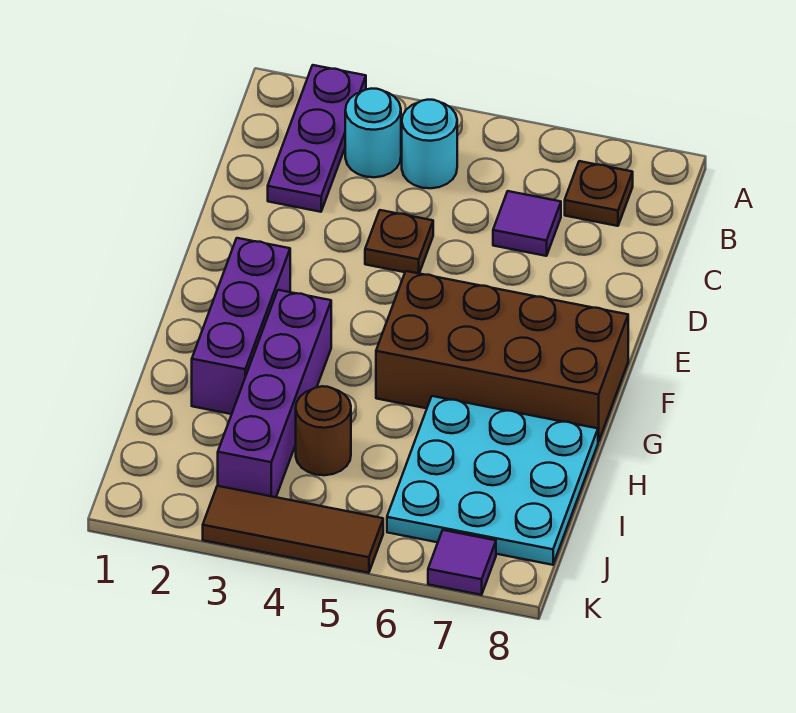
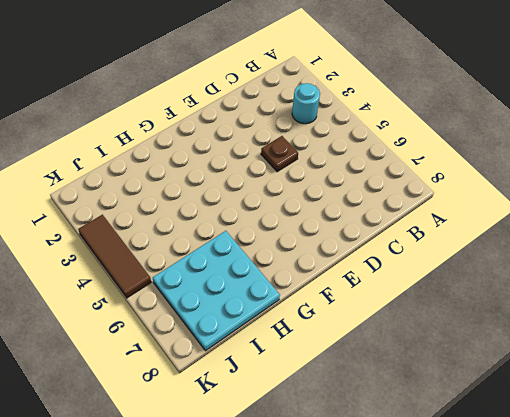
none -> purple 1x3 plate [268,65,366,212]
none -> cyan 1x1 round brick [402,100,457,188]
none -> brown 1x1 plate [565,161,633,226]

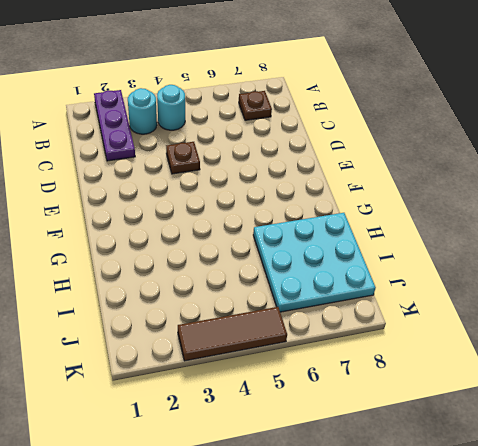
none -> purple 1x1 tile [493,191,561,256]
none -> purple 1x3 brick [192,238,290,414]
none -> brown 2x4 brick [376,271,628,442]

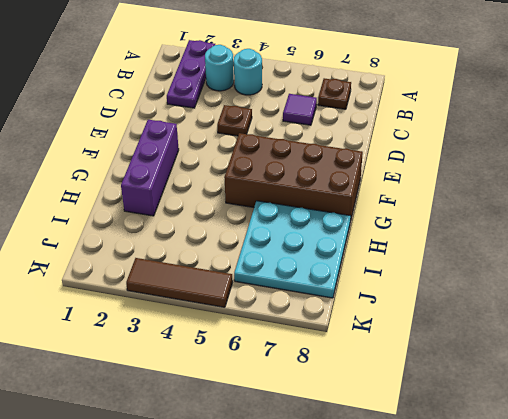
none -> purple 1x4 brick [218,290,331,497]
none -> brown 1x1 round brick [296,386,351,475]
none -> purple 1x1 tile [428,530,496,595]

